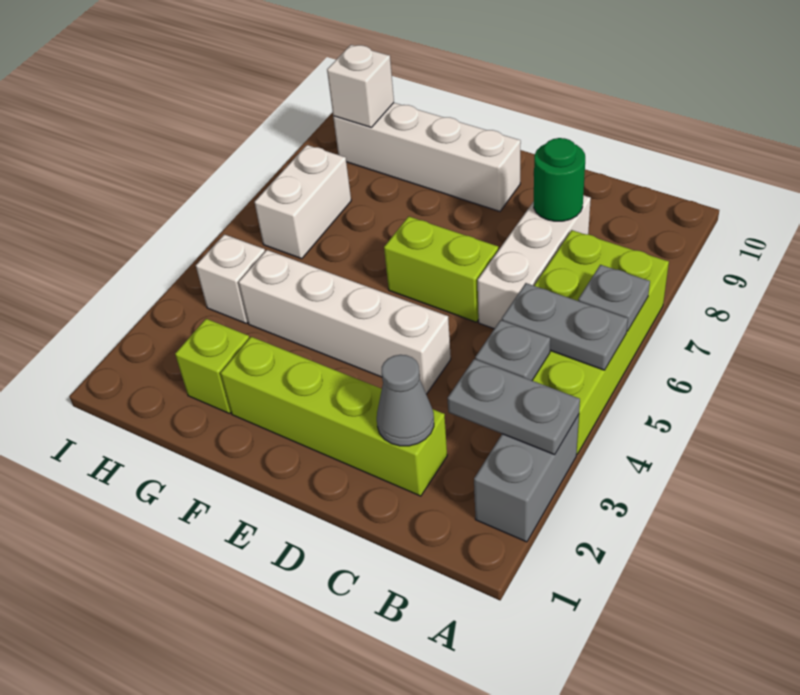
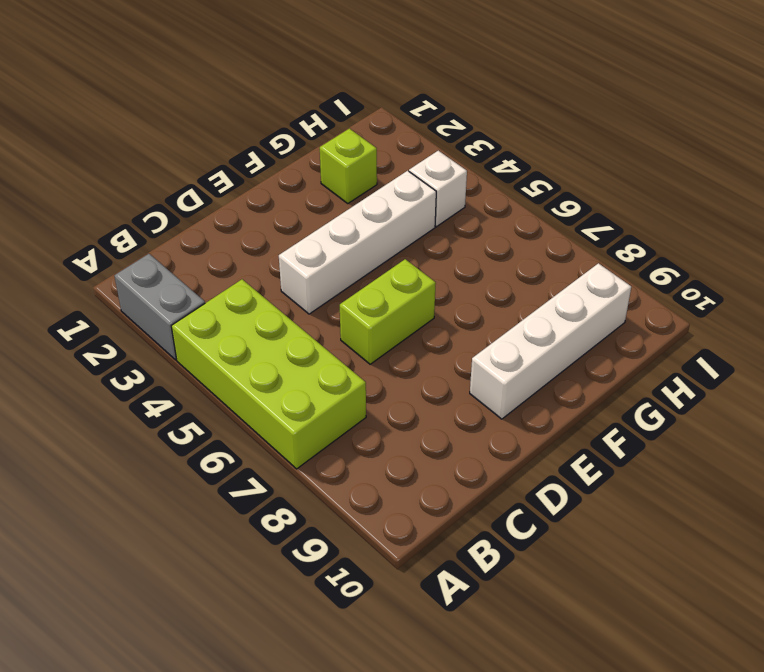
none -> lime 1x4 brick [221,337,447,496]
none -> white 1x3 brick [478,195,591,329]
none -> white 1x2 brick [255,145,351,259]

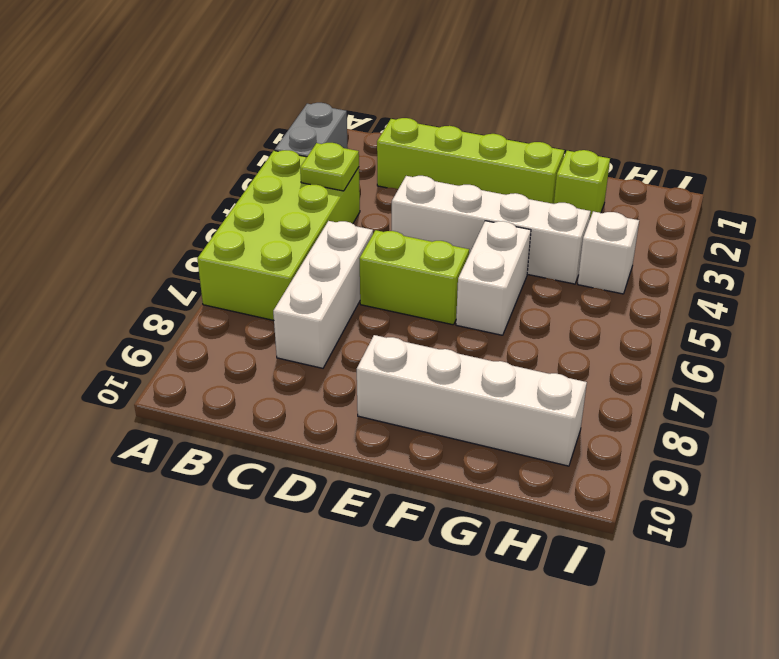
lime 1x1 plate [300,143,359,191] -> grey 1x1 plate [475,320,550,380]
white 1x2 brick [456,221,531,335] -> white 1x2 brick moved to [255,145,351,259]
none -> grey 1x2 plate [447,359,580,455]
none -> grey 1x2 plate [502,283,628,370]
none -> grey 1x1 plate [578,265,650,331]

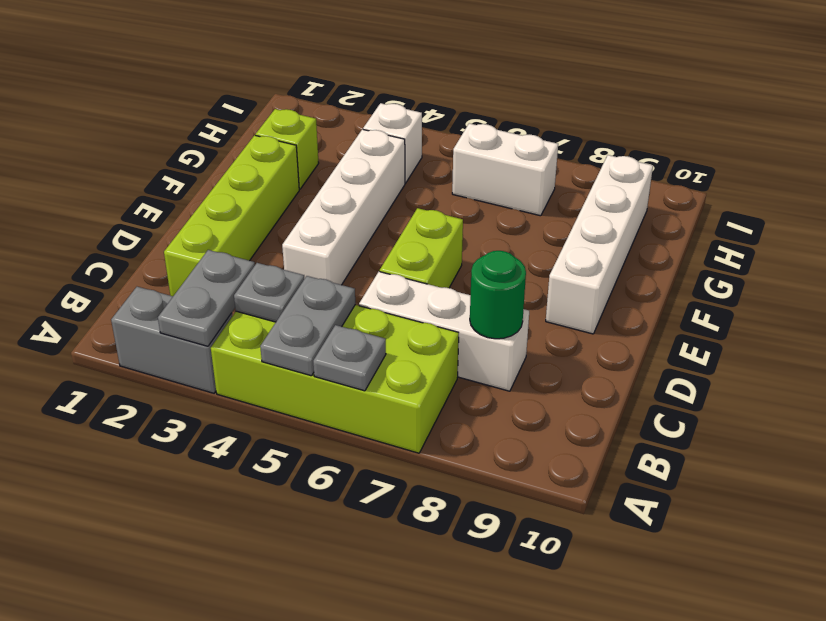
none -> grey 1x1 cone [377,355,434,446]
none -> white 1x1 brick [327,45,394,127]

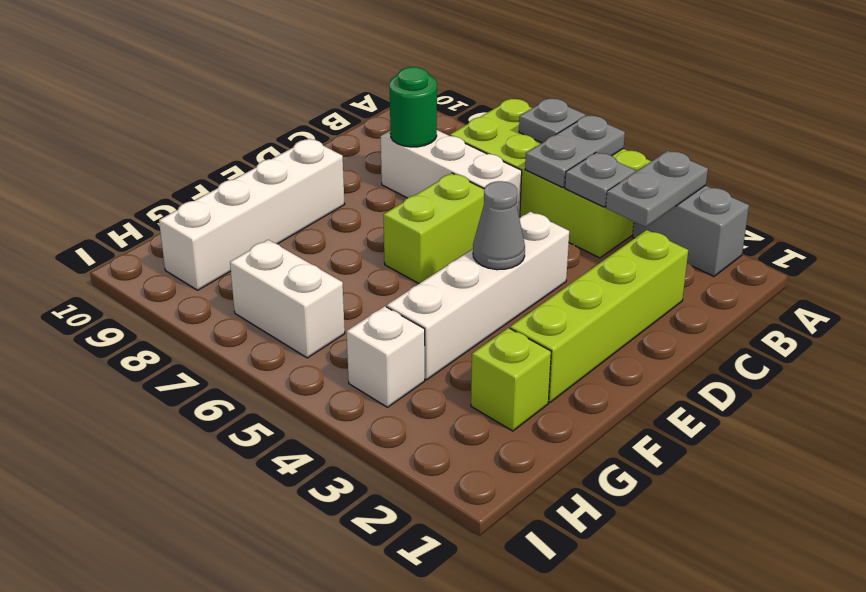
grey 1x1 cone [473,181,525,270] -> grey 1x1 cone moved to [377,355,434,446]
none -> white 1x1 brick [327,45,394,127]

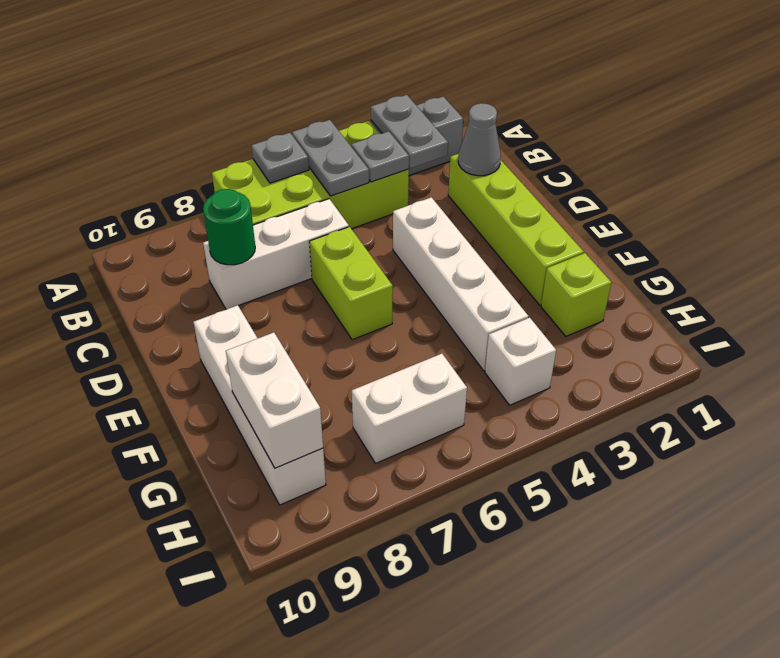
white 1x2 brick [226,332,323,468] -> white 1x1 brick [327,45,394,127]

